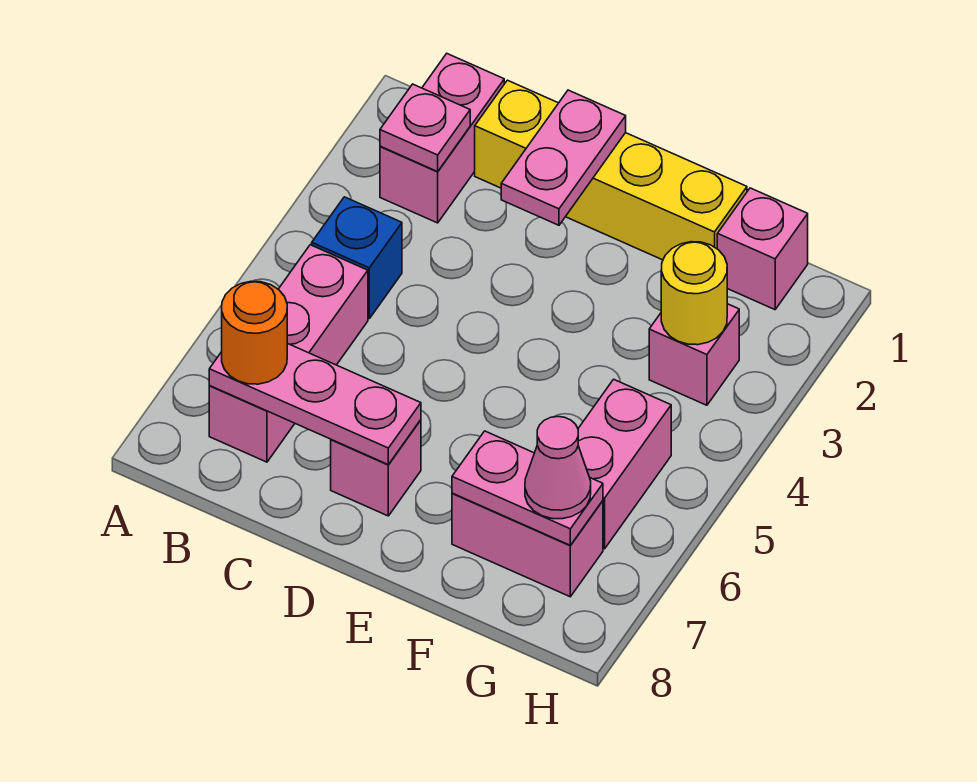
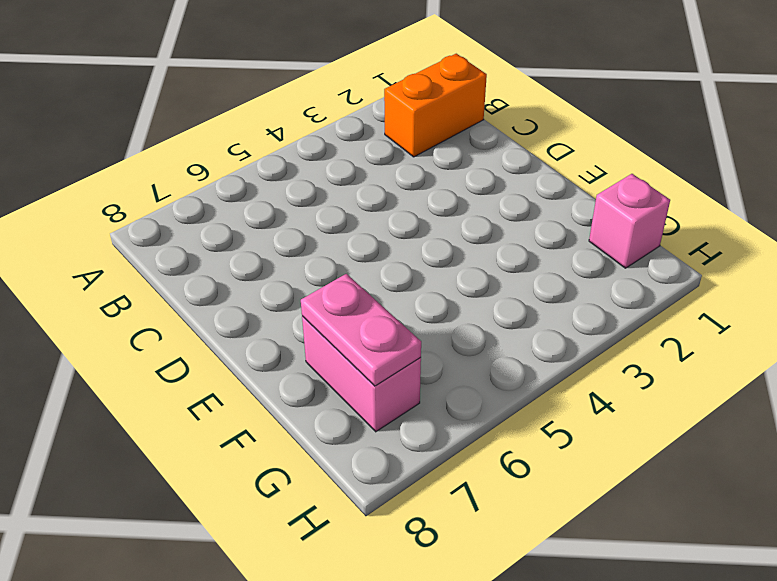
orange 1x2 brick [384,54,487,157] -> pink 1x2 brick [380,54,504,223]
none -> blue 1x1 brick [312,197,402,318]
none -> pink 1x3 brick [209,245,368,462]
none -> yellow 1x4 brick [475,80,747,260]

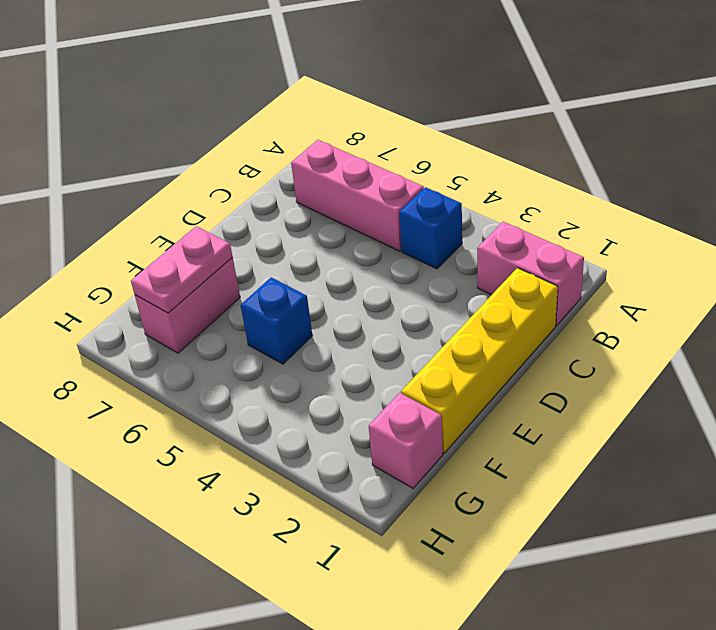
blue 1x1 brick [240,277,312,364] -> none
none -> pink 1x1 brick [331,420,421,516]
none -> pink 1x1 brick [649,304,739,405]
none -> pink 1x2 brick [578,379,671,549]

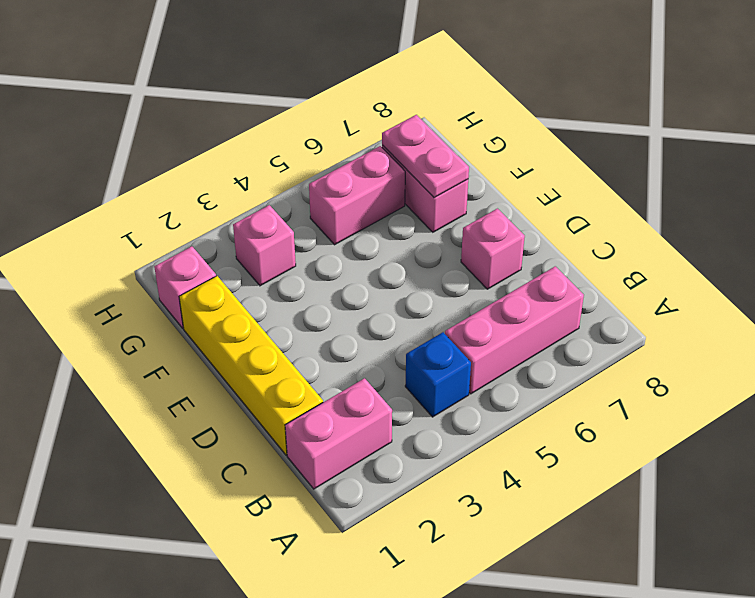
none -> pink 1x1 plate [380,84,470,172]
none -> pink 1x3 plate [209,343,421,465]
none -> pink 1x2 plate [501,90,626,225]

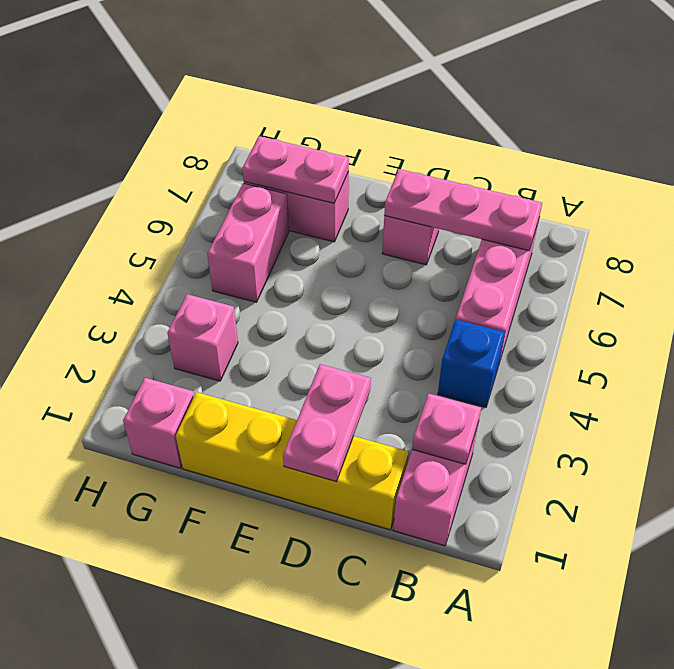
none -> yellow 1x1 round brick [661,242,727,345]
none -> orange 1x1 round brick [222,281,287,384]
none -> pink 1x1 cone [525,416,591,519]

